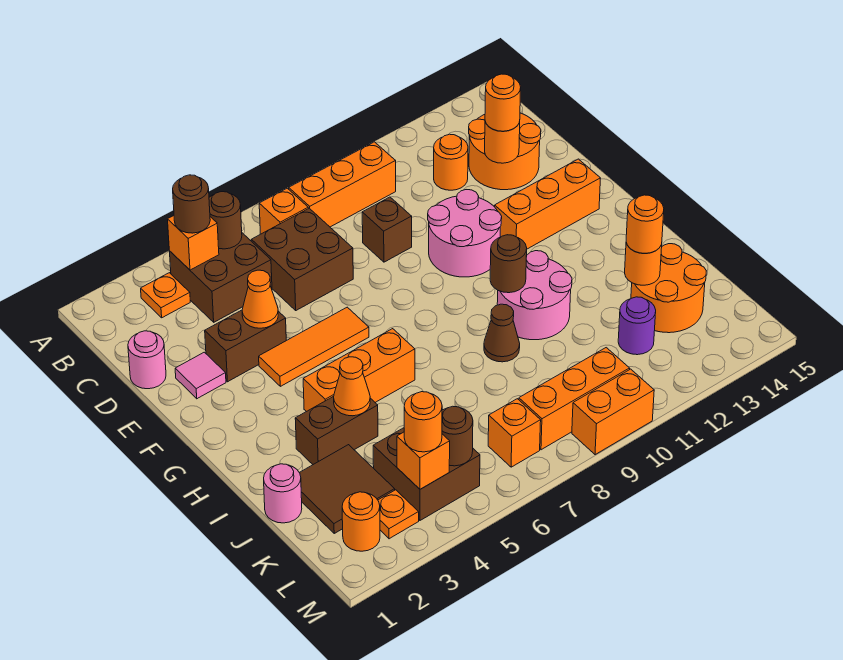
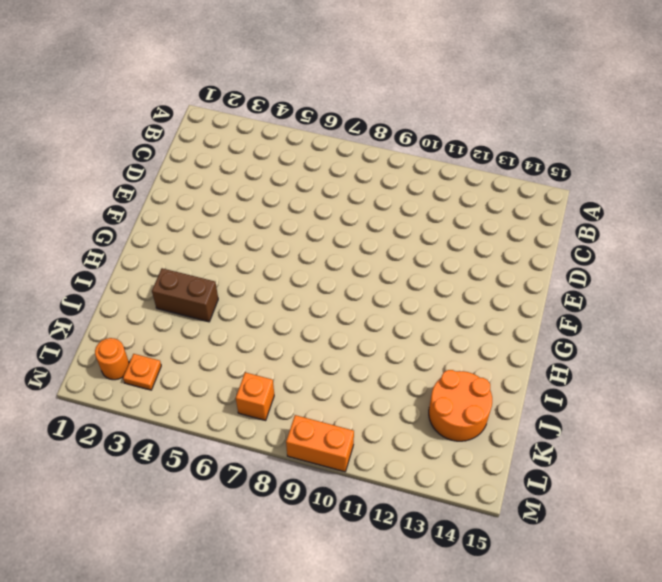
none -> orange 1x1 plate [141,273,190,318]
none -> brown 2x2 brick [169,233,272,322]
none -> orange 1x1 brick [259,188,308,234]
none -> orange 1x3 brick [289,142,396,227]

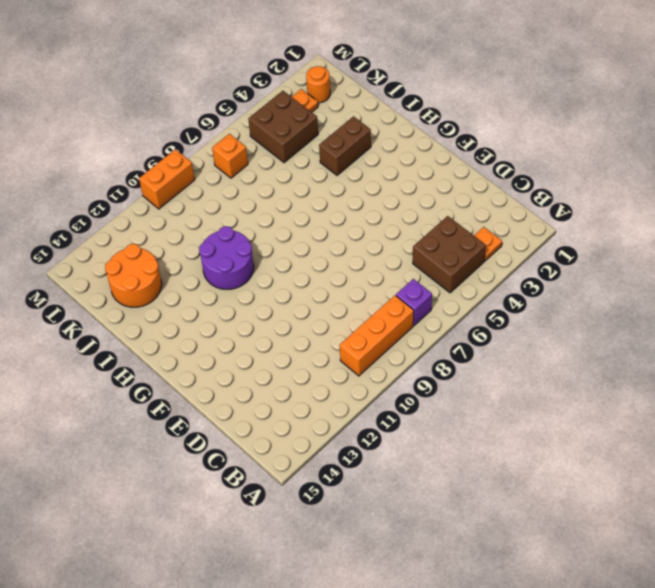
purple 1x1 brick [396,279,432,325] -> orange 1x1 brick [259,188,308,234]
purple 2x2 round brick [199,226,254,289] -> pink 2x2 round brick [497,251,572,340]
none -> brown 2x2 brick [251,208,353,310]
none -> orange 1x1 round brick [434,134,468,190]
none -> orange 2x2 round brick [469,113,541,190]
none -> pink 1x1 round brick [128,331,166,389]

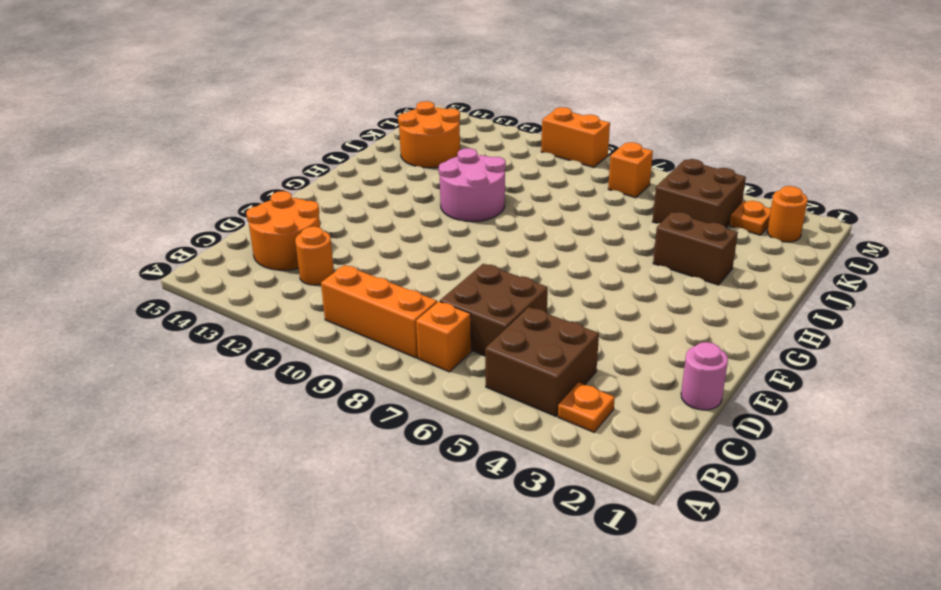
none -> brown 1x1 brick [362,197,412,262]
none -> pink 1x1 tile [175,352,226,399]
none -> brown 1x2 brick [205,310,286,382]
none -> pink 2x2 round brick [428,190,502,277]

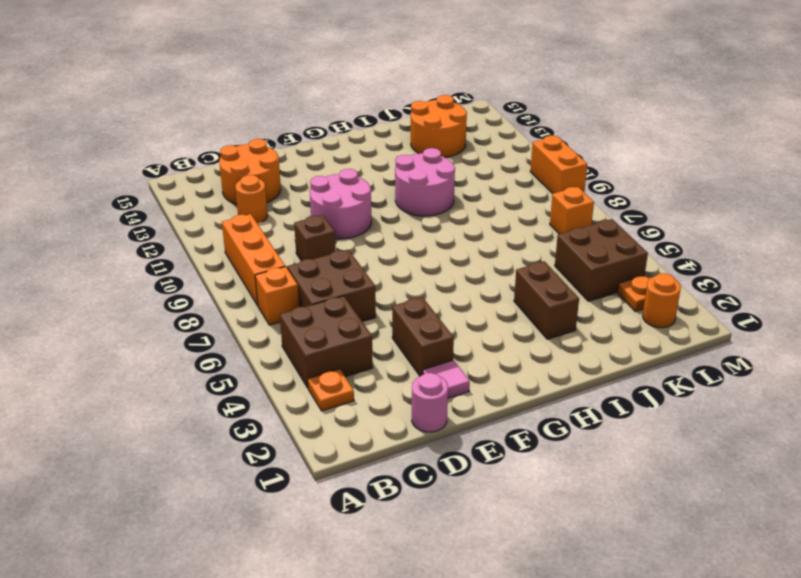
none -> orange 1x3 tile [259,307,369,386]
none -> orange 1x3 brick [495,159,600,249]
none -> orange 1x3 brick [303,329,415,412]
none -> brown 1x1 cone [484,304,520,362]

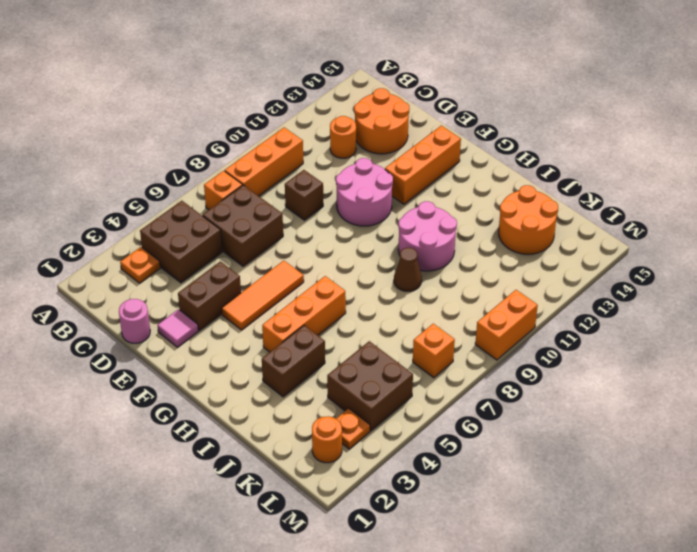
none -> pink 1x1 round brick [264,464,302,523]
none -> brown 2x2 tile [299,445,395,533]
none -> purple 1x1 round brick [618,297,656,355]
none -> orange 1x3 brick [519,348,630,450]

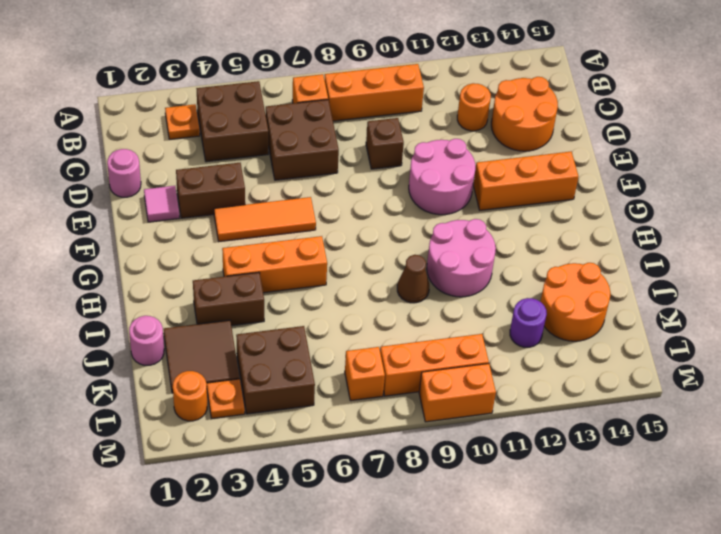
none -> orange 1x1 brick [168,216,219,270]
none -> brown 1x1 round brick [209,192,242,249]
none -> orange 1x1 round brick [485,122,520,163]
none -> orange 1x1 cone [242,270,278,328]

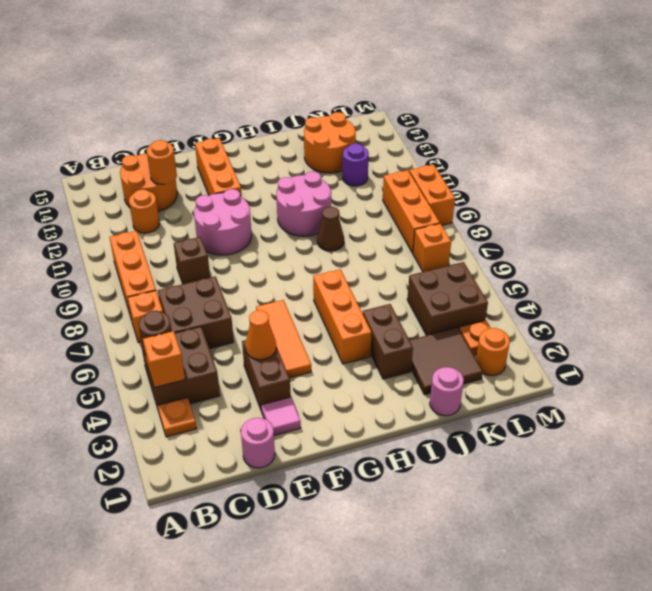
none -> brown 1x1 round brick [490,235,527,293]
none -> orange 1x1 cone [334,357,370,416]
none -> orange 1x1 round brick [625,243,662,285]
none -> orange 1x1 brick [397,432,450,489]

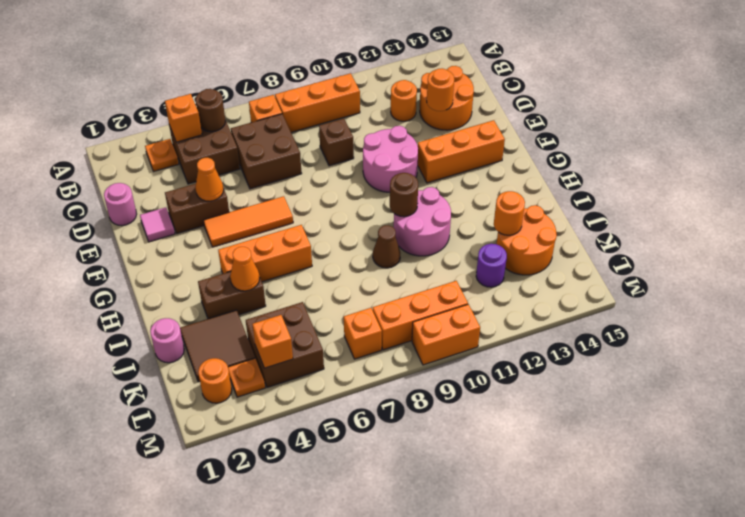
none -> brown 1x1 round brick [442,406,473,466]
none -> brown 1x1 round brick [173,175,210,233]
none -> orange 1x1 round brick [485,74,521,131]
none -> orange 1x1 round brick [626,195,664,253]

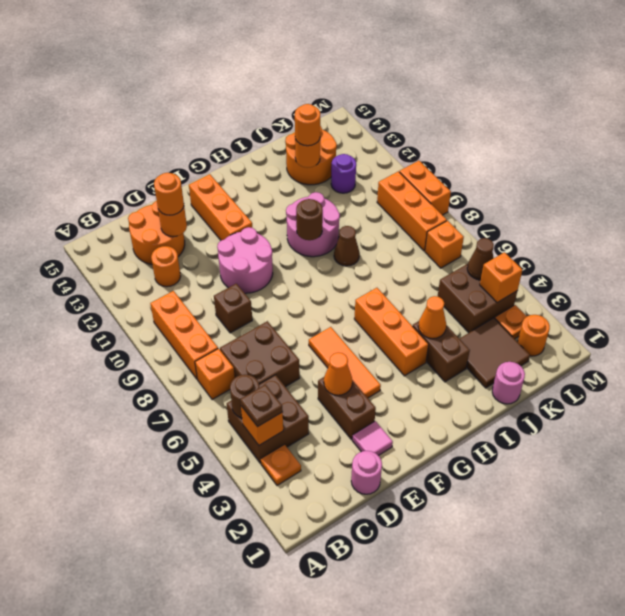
brown 1x1 plate [240,385,283,427] -> brown 1x1 round brick [173,175,210,233]
brown 1x1 cone [467,238,494,280] -> brown 1x1 round brick [442,406,473,466]
none -> orange 1x1 round brick [404,392,442,452]

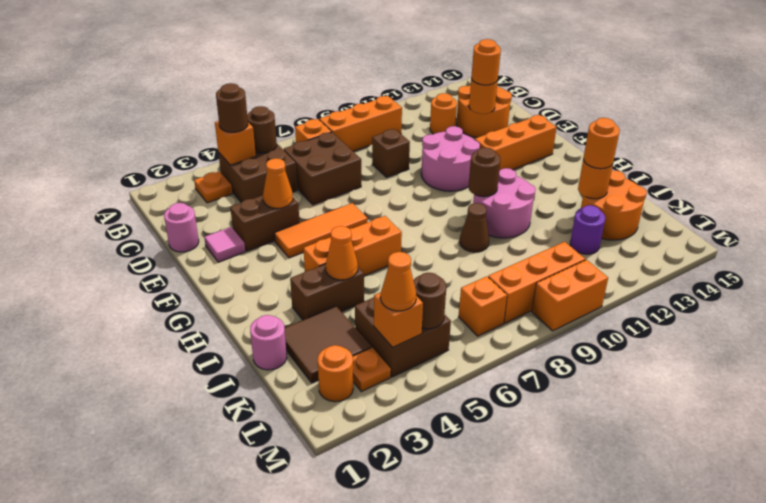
orange 1x1 cone [381,252,416,311] -> orange 1x1 round brick [404,392,442,452]

